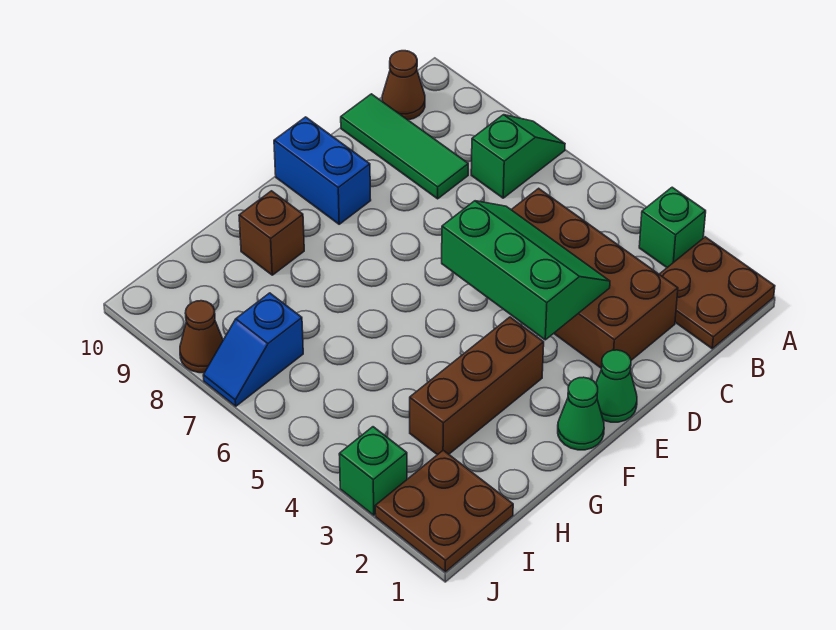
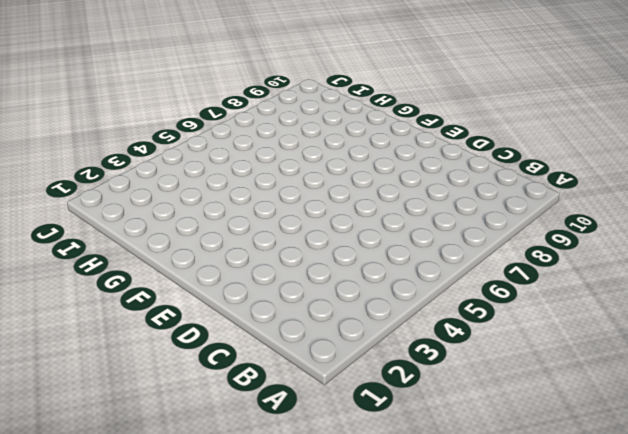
none -> brown 2x2 plate [659,237,775,349]
none -> green 1x1 brick [639,187,706,267]
none -> green 1x2 slope [471,115,565,198]

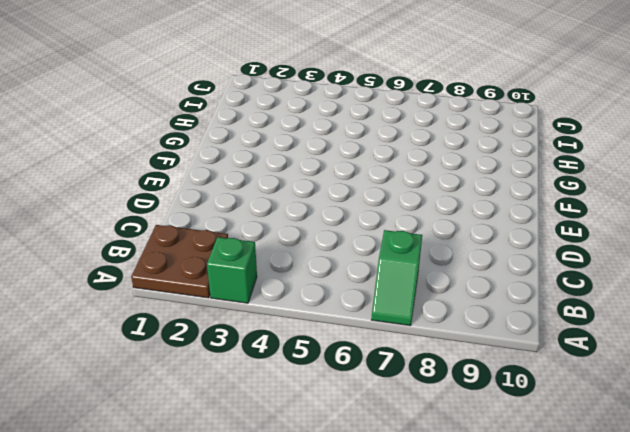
none -> brown 1x1 cone [382,51,425,120]
none -> brown 2x4 brick [511,188,678,368]
none -> green 1x3 tile [341,94,468,199]

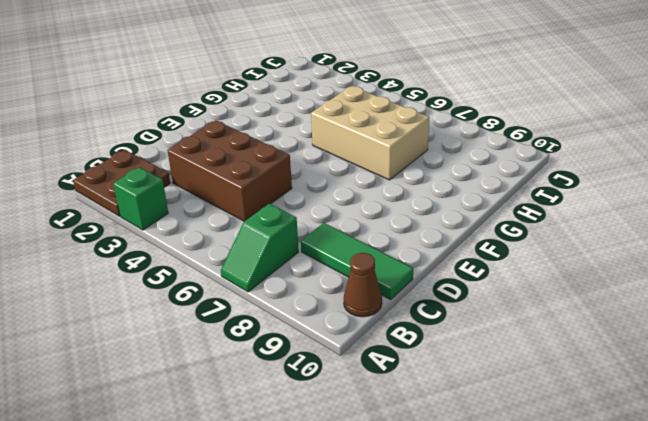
brown 2x3 brick [167,120,292,221] -> brown 2x4 brick [511,188,678,368]
tan 2x3 brick [311,86,429,180] -> none
none -> green 1x1 cone [596,350,637,422]
none -> blue 1x2 brick [274,117,371,224]
none -> green 1x1 cone [558,377,604,450]

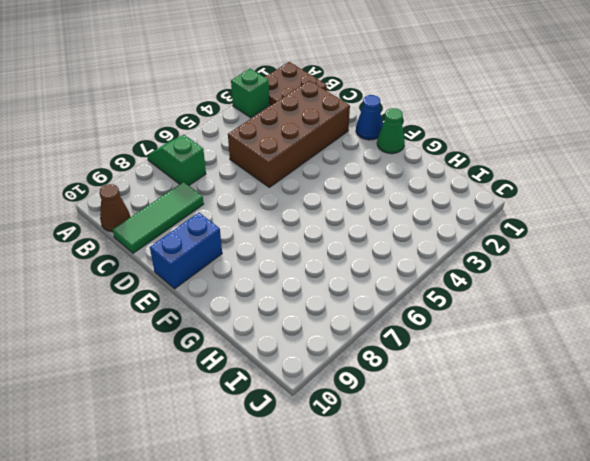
blue 1x1 cone [356,95,383,140] -> green 1x1 cone [596,350,637,422]
none -> brown 1x3 brick [410,317,544,455]
none -> brown 1x1 brick [239,191,304,275]
none -> brown 2x2 plate [375,450,513,572]

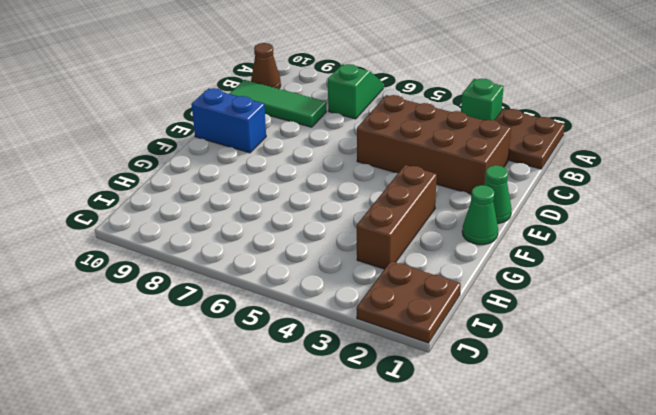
none -> brown 1x1 brick [239,191,304,275]
none -> blue 1x2 slope [203,293,303,406]
none -> green 1x1 brick [339,427,407,515]

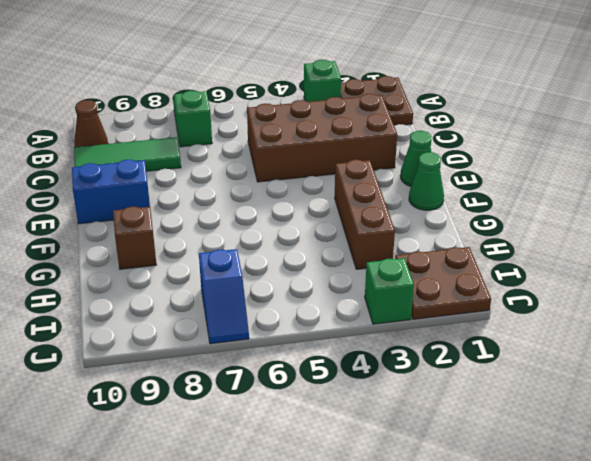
none -> brown 1x1 cone [180,301,223,373]
none -> green 2x3 slope [442,201,610,340]

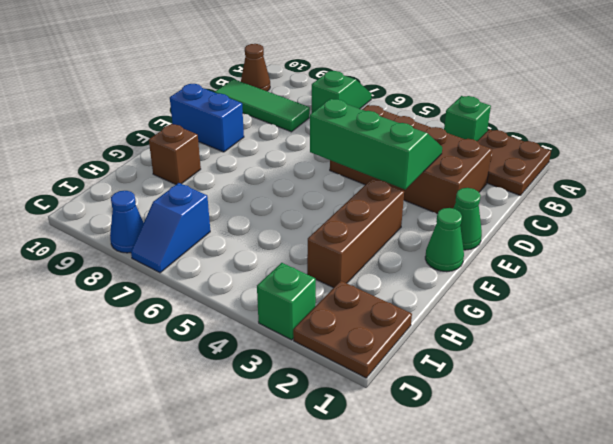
blue 1x1 cone [110,191,143,253] -> brown 1x1 cone [180,301,223,373]

